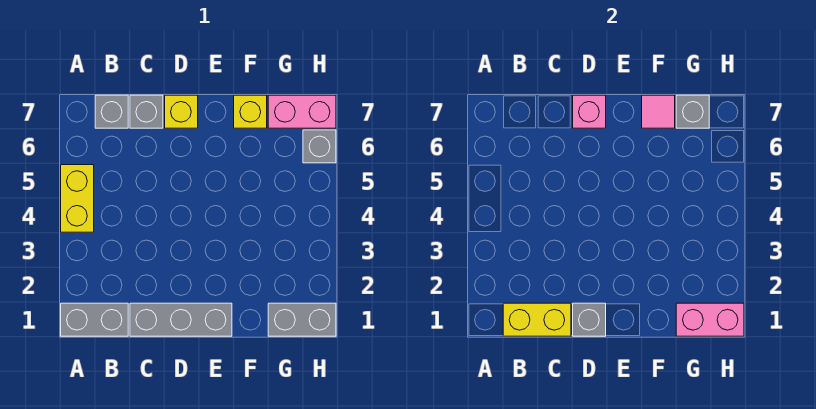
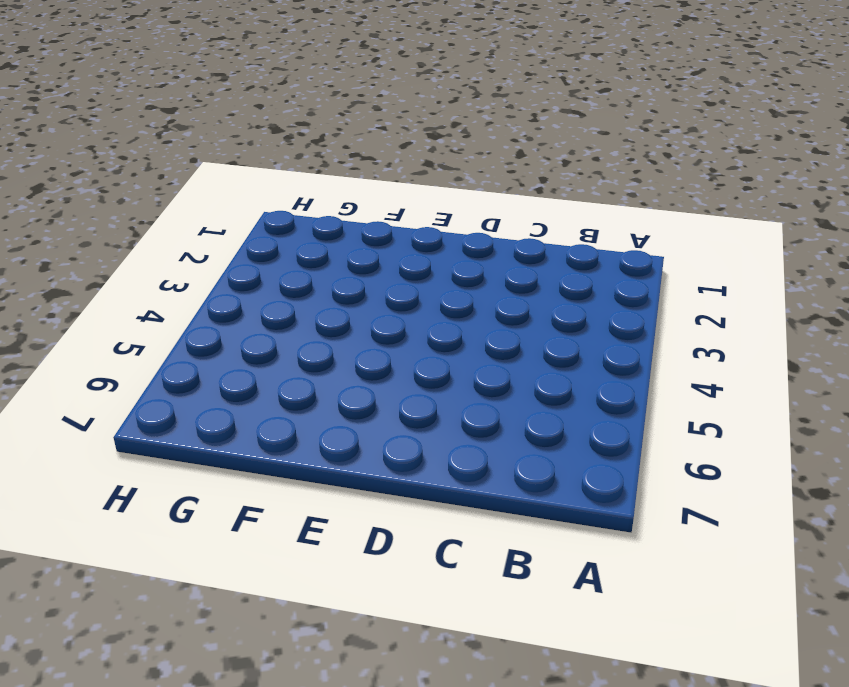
none -> grey 1x2 brick [61,303,128,336]
none -> yellow 1x2 brick [61,165,94,232]
none -> grey 1x1 brick [95,95,128,128]

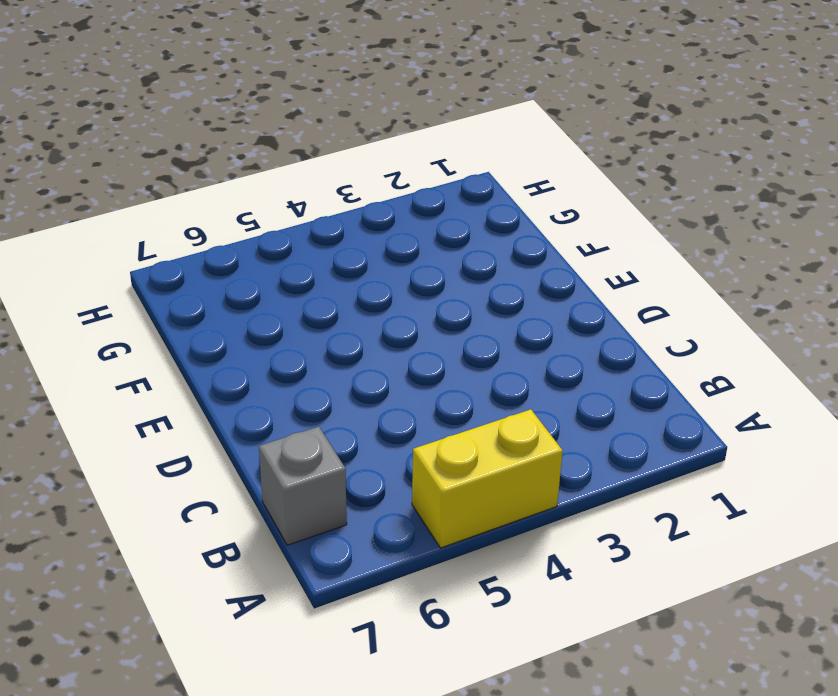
none -> grey 1x2 brick [61,303,128,336]
none -> grey 1x3 brick [130,303,232,336]
none -> grey 1x1 brick [130,95,163,128]

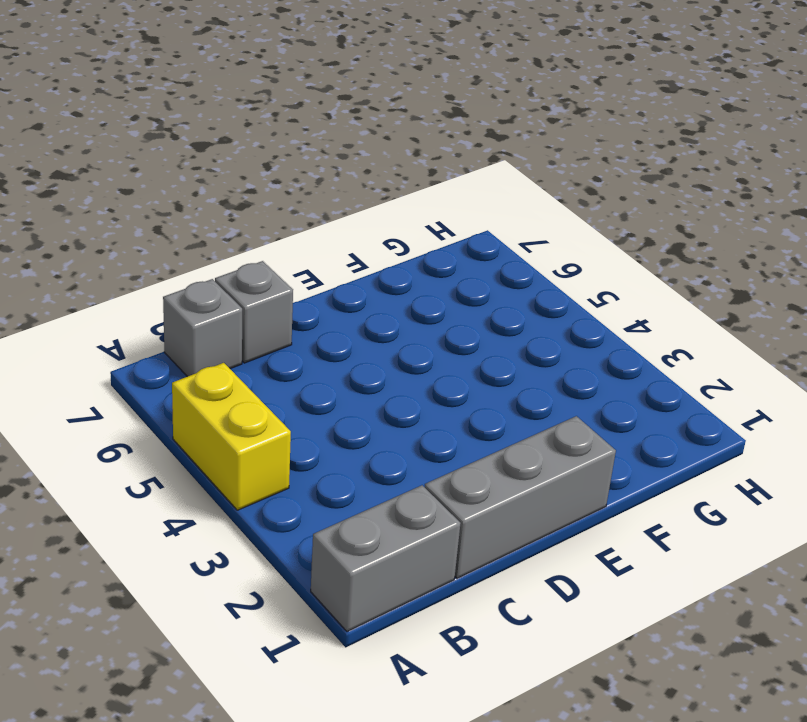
none -> yellow 1x1 brick [165,95,198,128]
none -> yellow 1x1 brick [234,95,267,128]
none -> grey 1x2 brick [268,303,336,336]

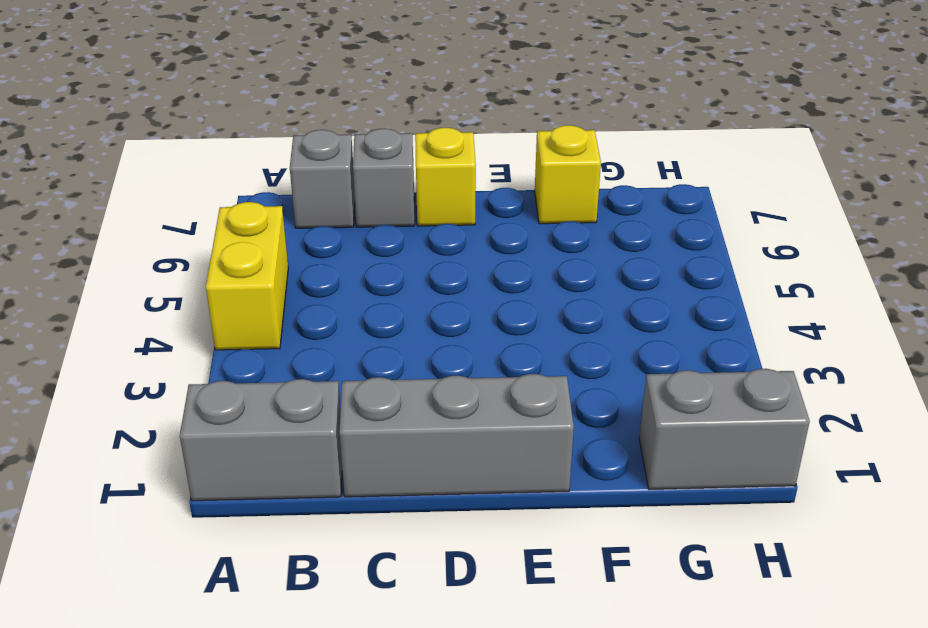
none -> pink 1x2 brick [268,95,336,128]
none -> grey 1x1 brick [303,130,336,163]
none -> yellow 1x2 brick [503,303,571,336]

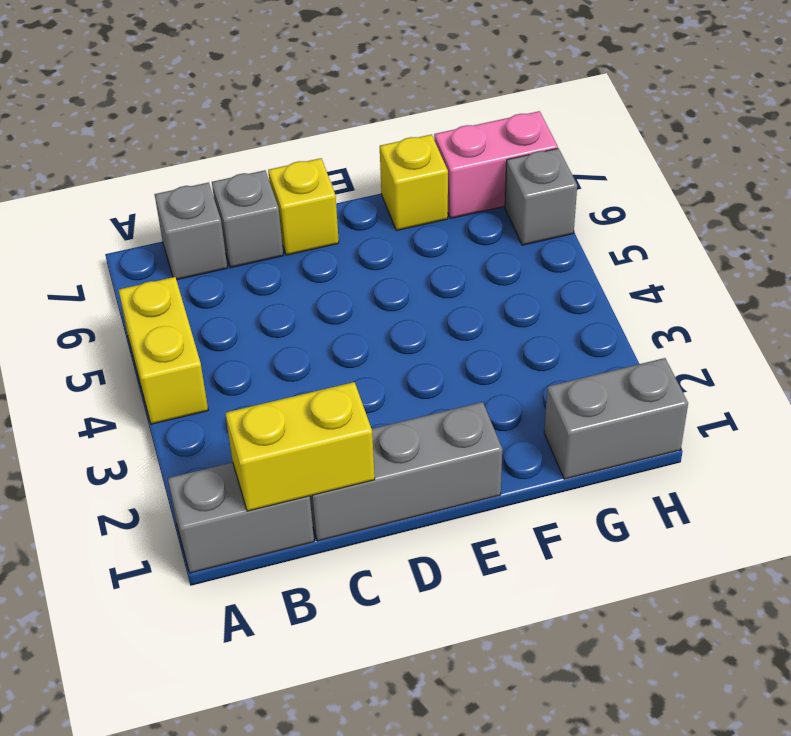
none -> grey 1x1 brick [573,303,606,336]
none -> pink 1x1 brick [573,95,606,128]
none -> pink 1x1 tile [642,95,675,128]

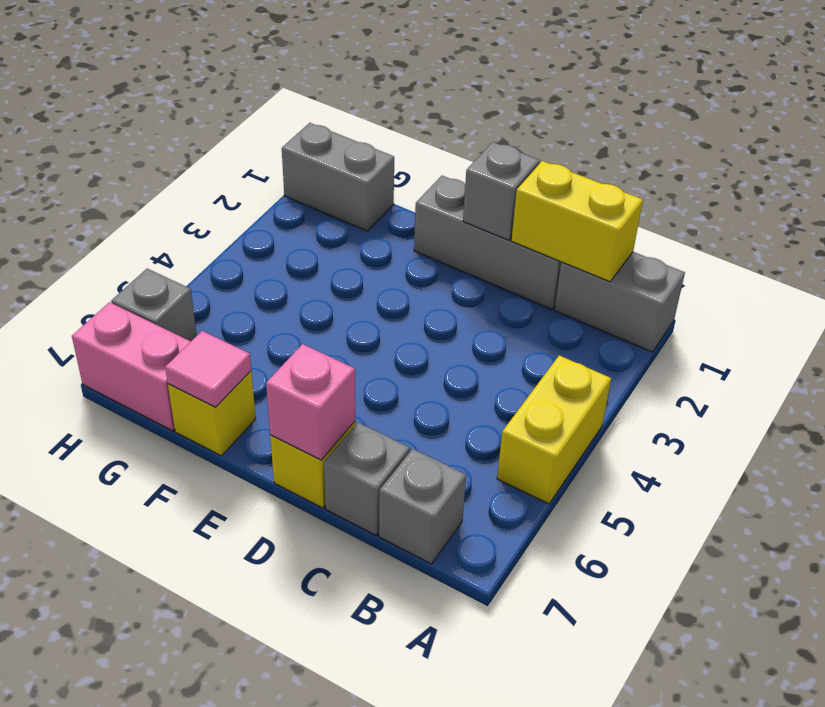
none -> pink 1x2 brick [676,303,744,336]
none -> grey 1x1 brick [676,95,709,128]

